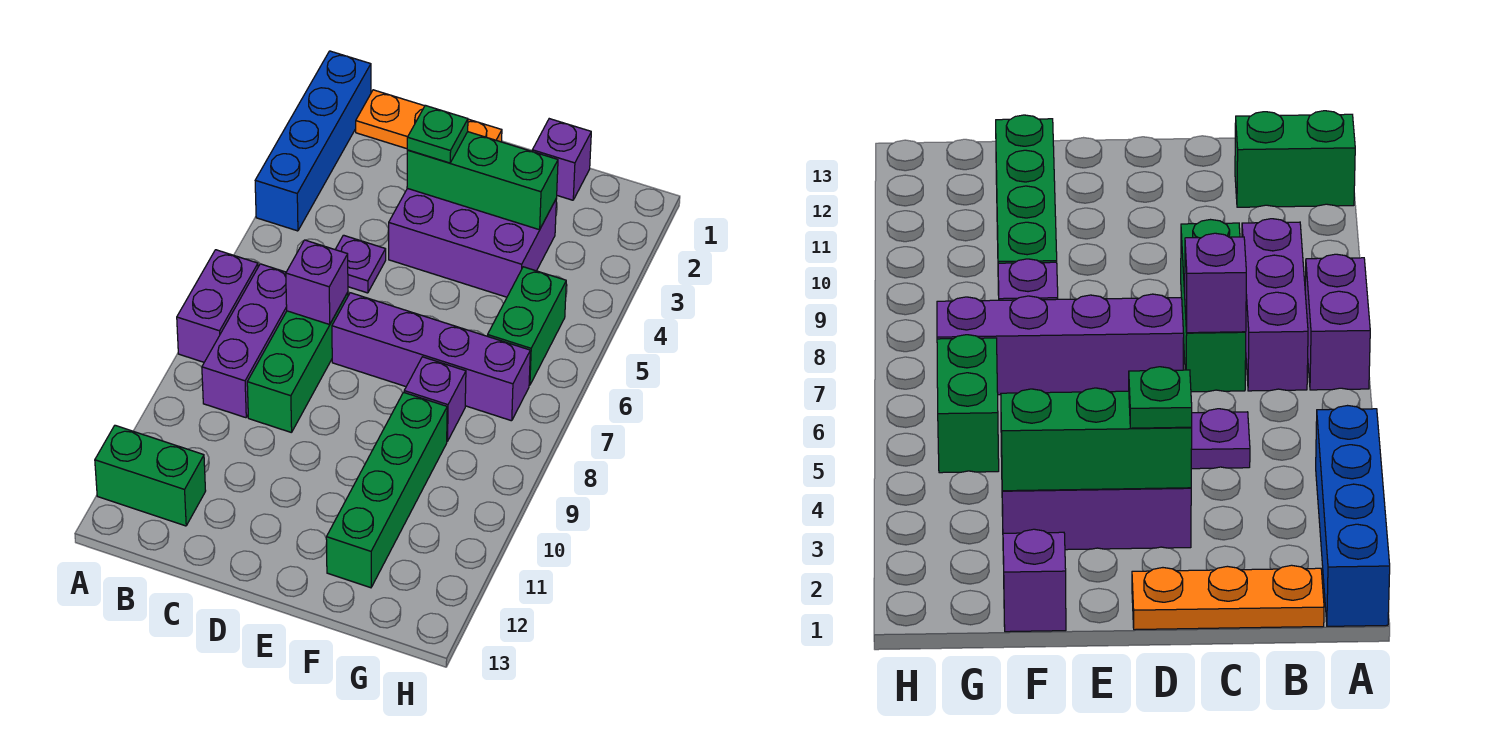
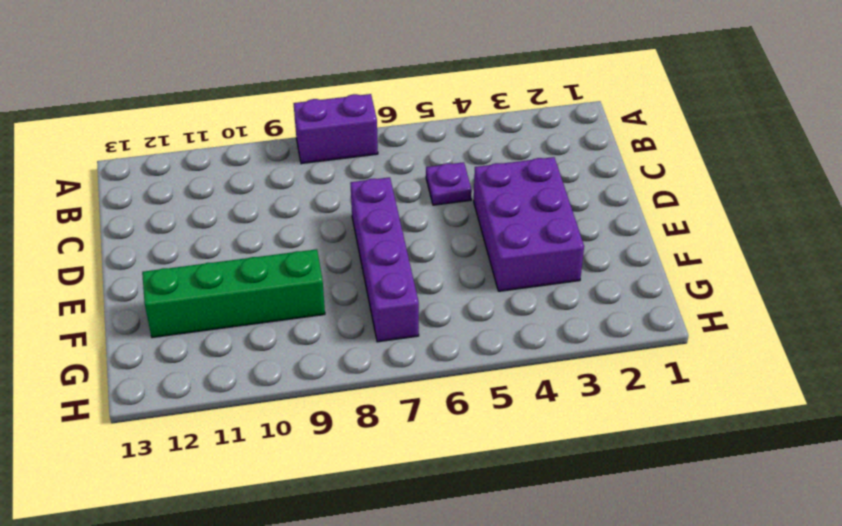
none -> blue 1x4 brick [255,51,371,231]
none -> green 1x2 brick [95,425,206,526]
none -> orange 1x3 plate [356,90,502,149]

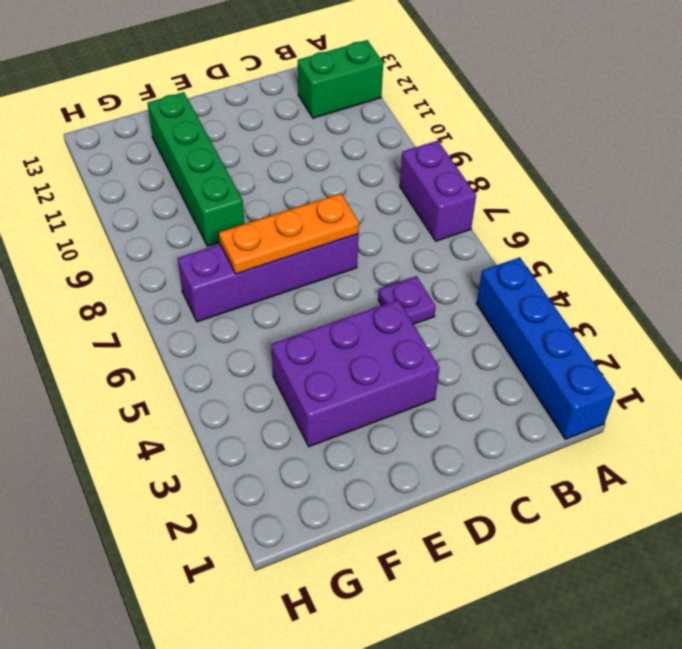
orange 1x3 plate [219,194,359,274] -> orange 1x3 plate moved to [356,90,502,149]
none -> purple 1x3 brick [202,264,287,418]
none -> green 1x3 brick [247,292,348,433]
none -> purple 1x1 brick [532,119,591,200]

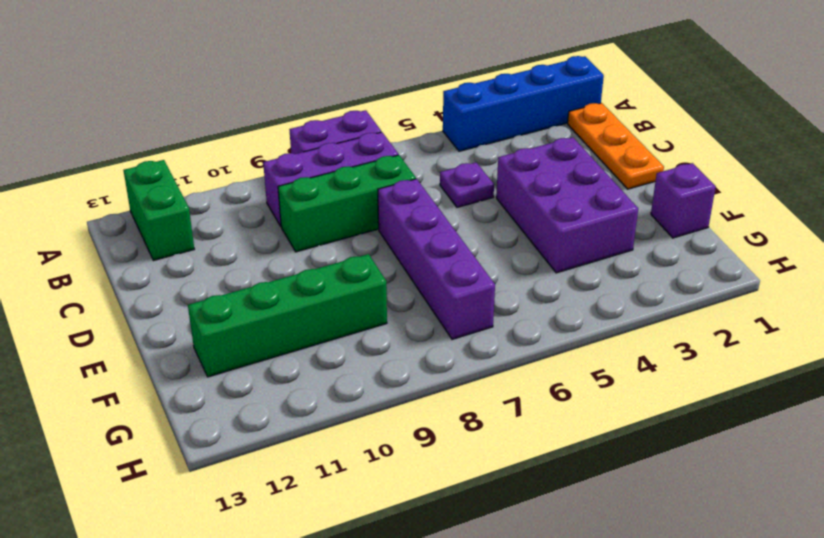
none -> purple 1x1 brick [404,357,466,441]
none -> green 1x2 brick [488,267,566,385]
none -> purple 1x1 brick [286,240,348,324]

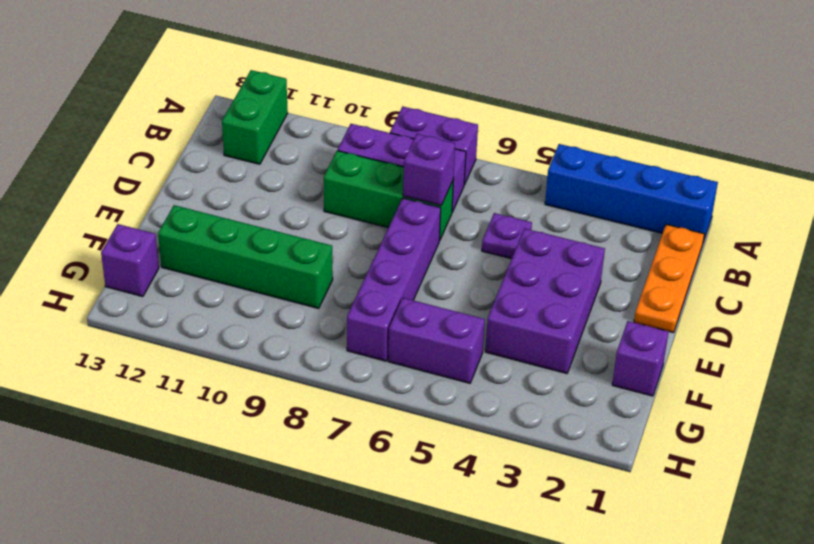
purple 1x2 brick [388,298,485,383] -> green 1x2 brick [488,267,566,385]
purple 1x1 brick [101,224,159,297] -> purple 1x1 brick moved to [404,357,466,441]
none -> green 1x3 brick [407,132,558,230]
none -> green 1x1 plate [407,105,468,163]

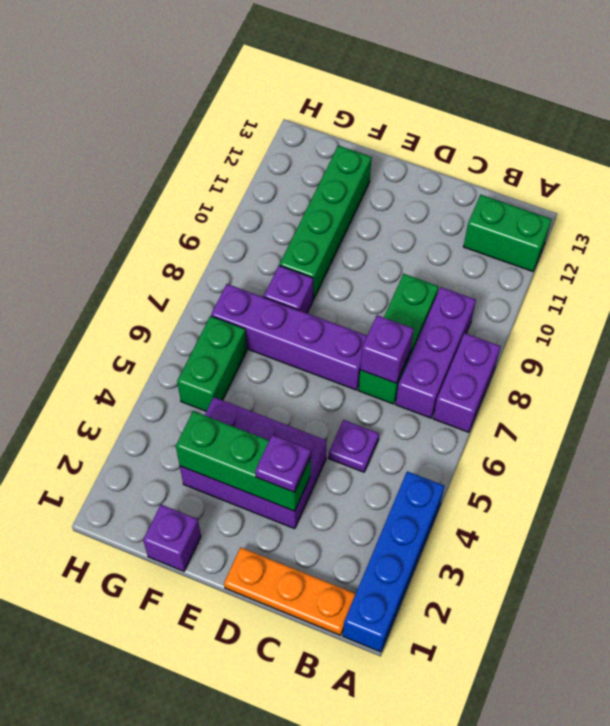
purple 1x1 plate [255,435,311,492] -> green 1x1 plate [407,105,468,163]

